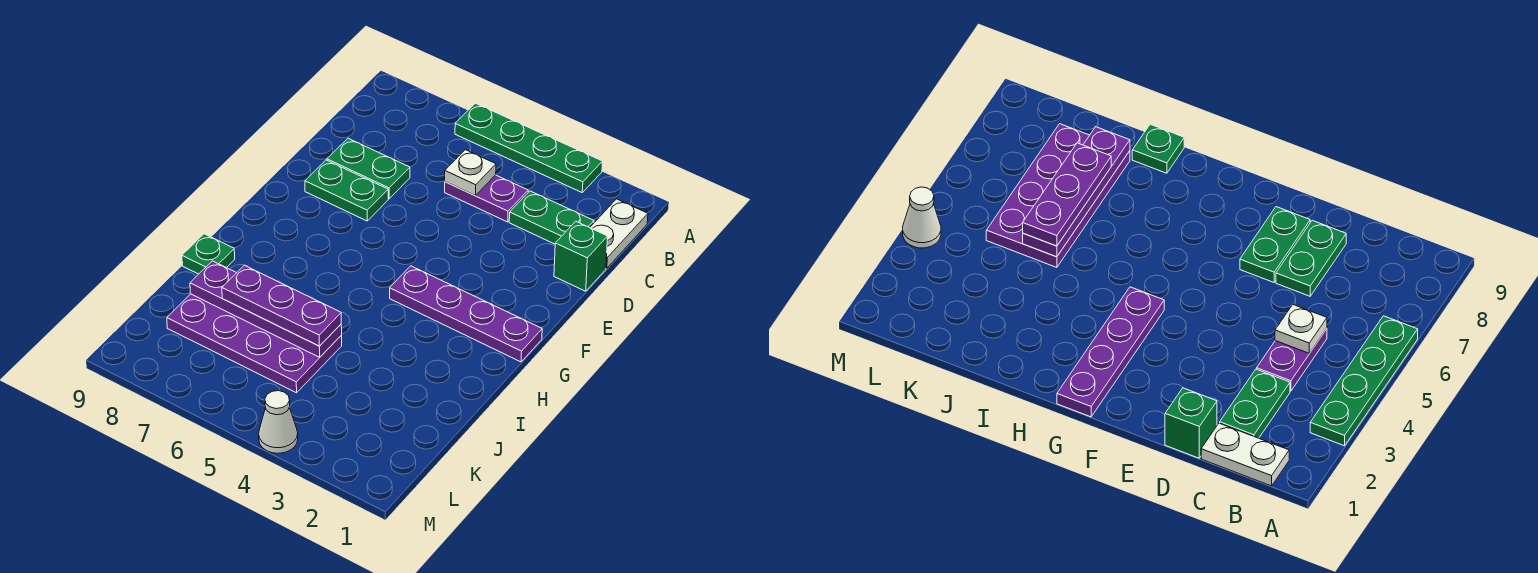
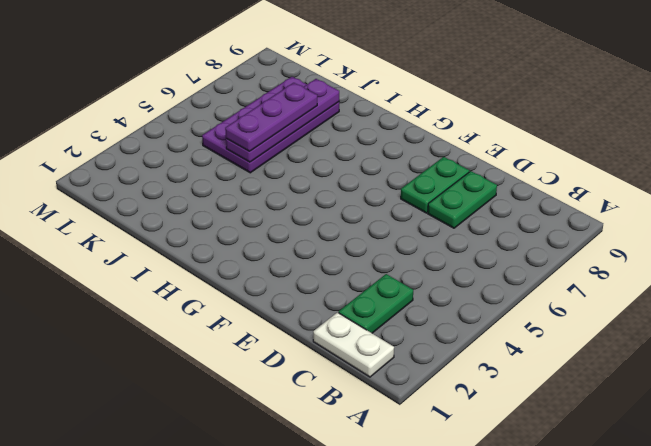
none -> green 1x4 plate [455,103,603,192]
none -> purple 1x2 plate [445,175,528,222]
none -> green 1x1 brick [554,221,608,291]

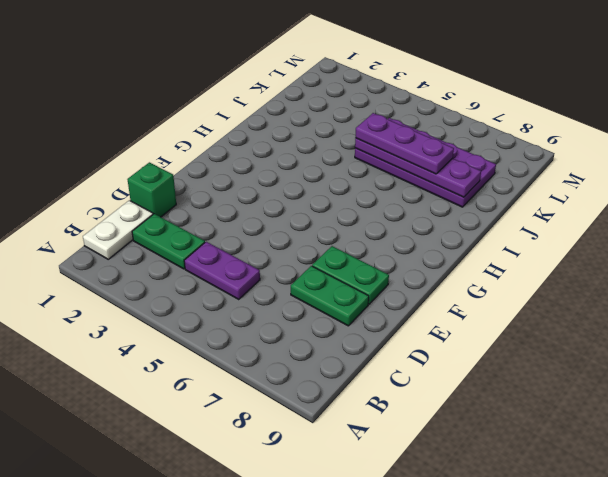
none -> green 1x4 plate [455,103,603,192]
none -> purple 1x4 plate [390,266,542,362]
none -> green 1x1 plate [182,234,235,274]

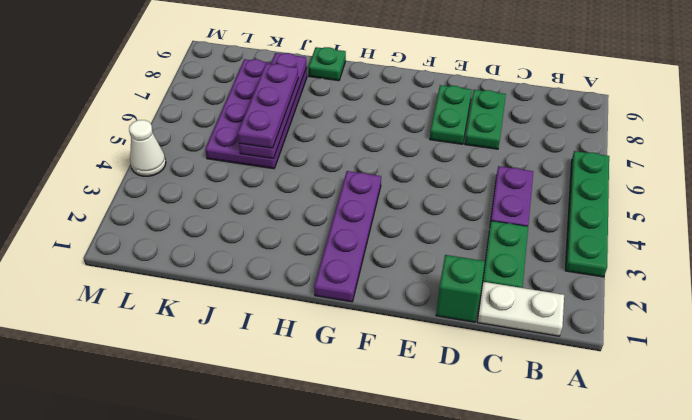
none -> white 1x1 plate [445,150,496,195]

